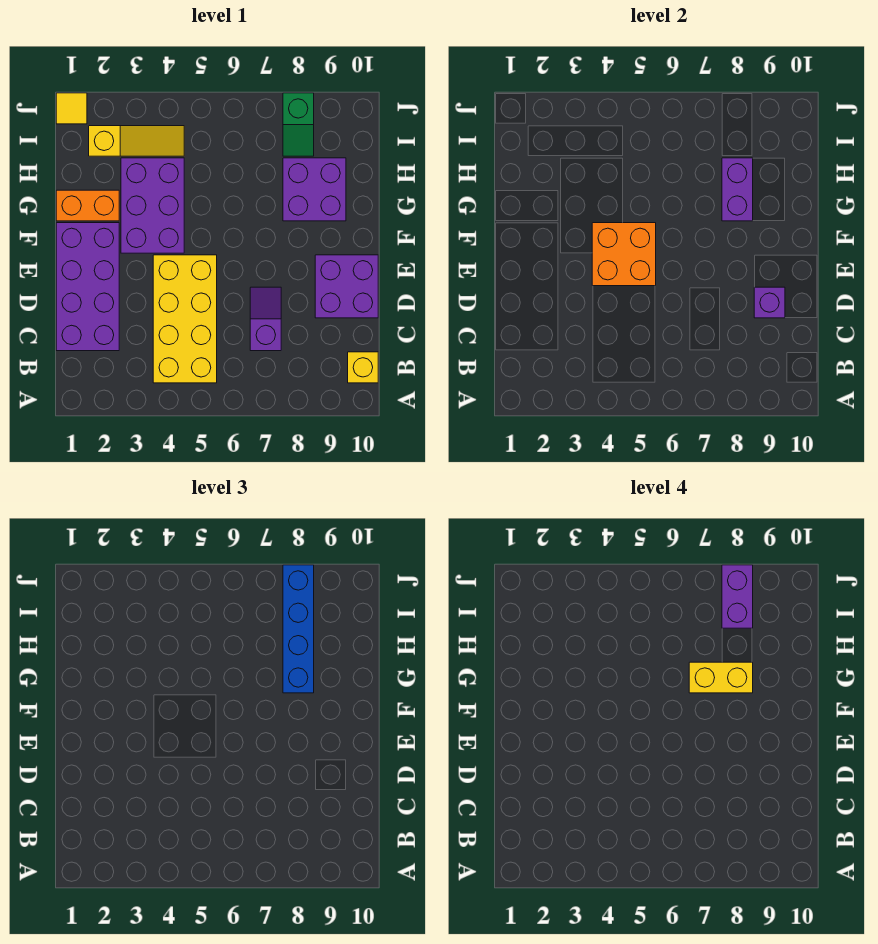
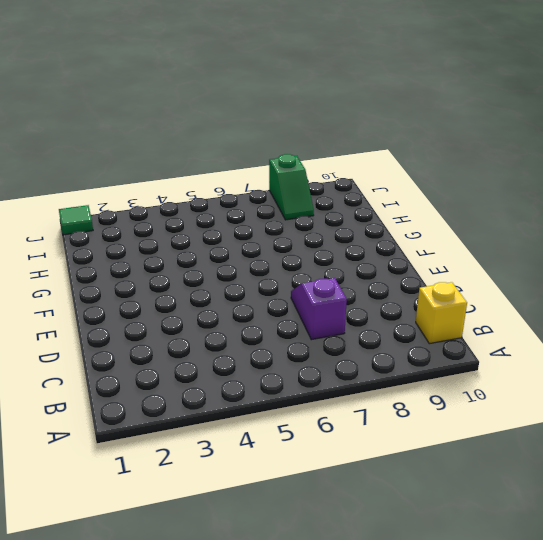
green 1x1 tile [59,205,93,235] -> yellow 1x1 tile [56,93,87,124]
none -> yellow 2x4 brick [153,255,217,383]
none -> purple 2x4 brick [56,223,119,351]
none -> purple 2x2 brick [315,255,378,318]

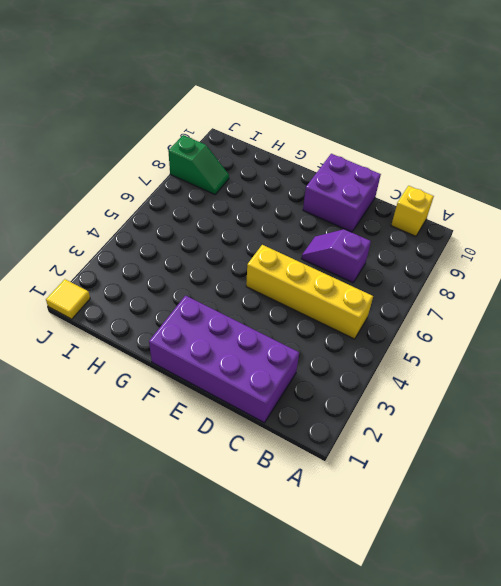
yellow 1x4 brick [246,245,373,339] -> yellow 2x4 brick [153,255,217,383]
none -> purple 2x3 brick [121,158,184,253]
none -> orange 1x2 brick [56,190,119,221]
none -> purple 2x2 brick [283,158,346,221]

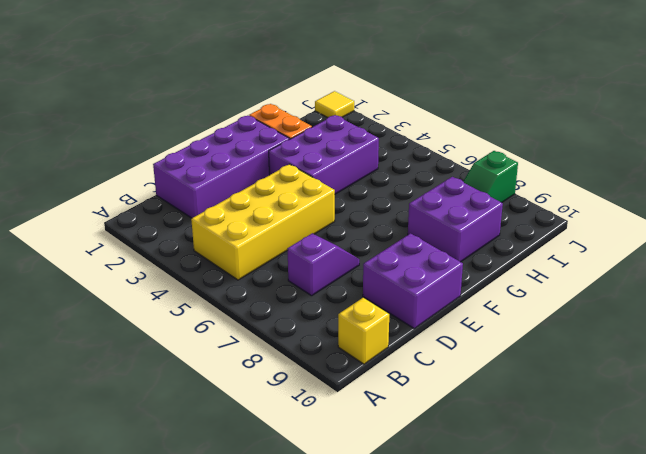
none -> yellow 1x3 slope [89,126,184,156]
none -> purple 1x1 brick [754,287,785,318]
none -> orange 2x2 brick [592,223,656,286]

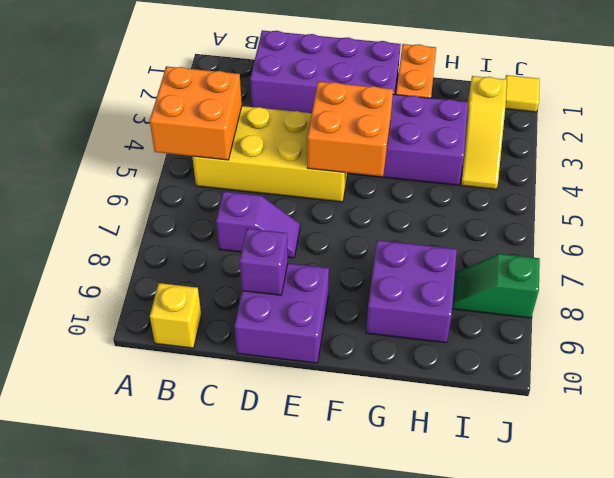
orange 2x2 brick [150,66,242,160] -> none
none -> purple 1x2 brick [722,158,753,221]
none -> blue 1x4 brick [283,565,314,693]
none -> yellow 1x2 brick [689,662,753,693]

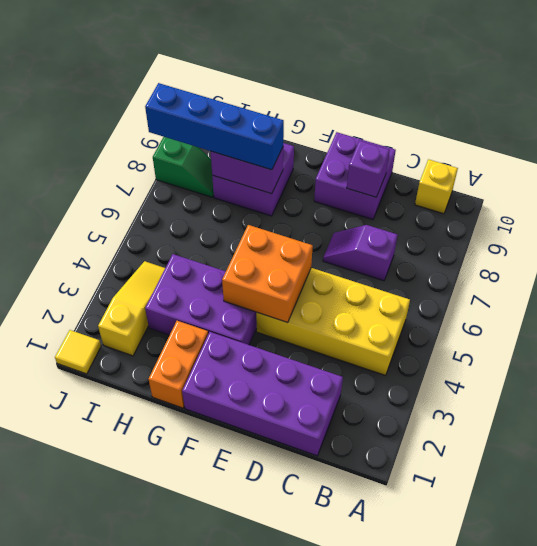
none -> yellow 1x2 brick [689,662,753,693]
none -> purple 1x2 brick [722,565,753,628]

